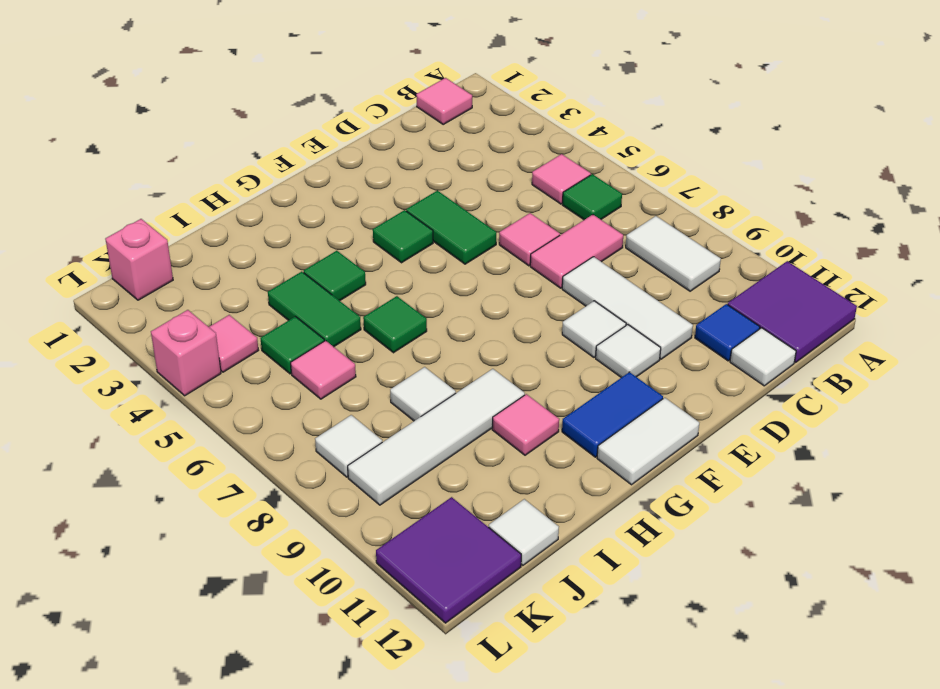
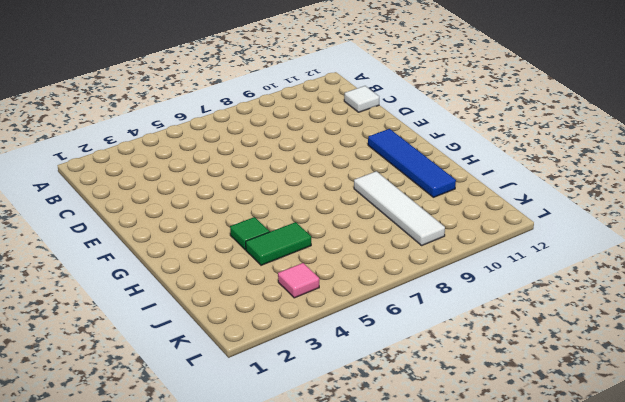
blue 1x4 tile [368,129,456,197] -> blue 1x2 tile [562,372,663,457]
none -> purple 2x2 tile [728,261,857,363]
none -> pink 1x1 tile [416,78,472,124]
none -> pink 1x1 tile [532,154,591,204]
none -> green 1x1 tile [562,174,622,220]

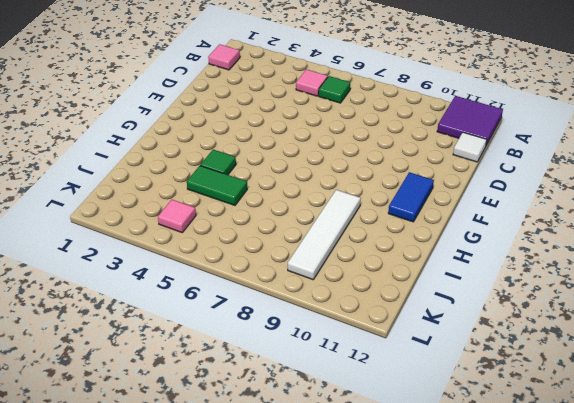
none -> white 1x2 tile [626,216,721,291]
none -> pink 1x2 tile [530,215,623,288]
none -> blue 1x1 tile [695,304,760,361]
none -> pink 1x1 tile [499,213,560,266]

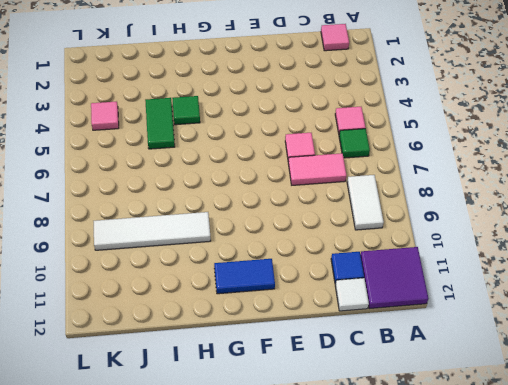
none -> white 1x3 tile [562,257,693,359]
none -> green 1x2 tile [406,191,496,264]
none -> white 1x1 tile [562,301,626,357]
none -> white 1x1 tile [596,325,661,378]

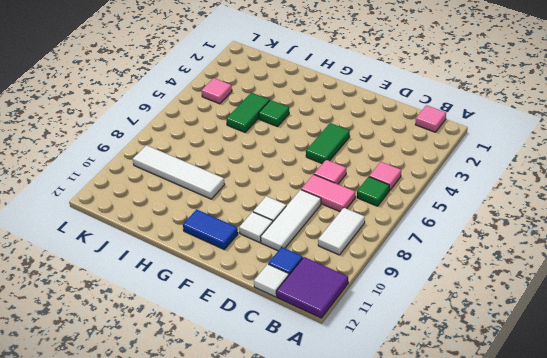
none -> green 1x1 tile [373,210,433,263]
none -> white 1x2 tile [597,398,699,485]
none -> green 1x1 tile [363,296,427,353]
none -> pink 1x1 tile [492,394,559,455]

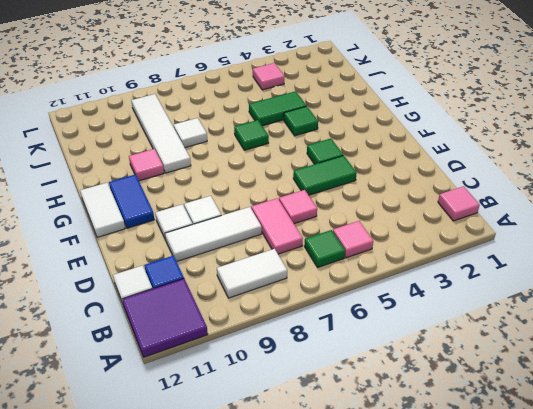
none -> green 1x1 tile [260,316,324,374]
none -> pink 1x1 tile [291,341,356,399]
none -> white 1x1 tile [489,499,559,565]
none -> pink 1x1 brick [105,219,173,300]

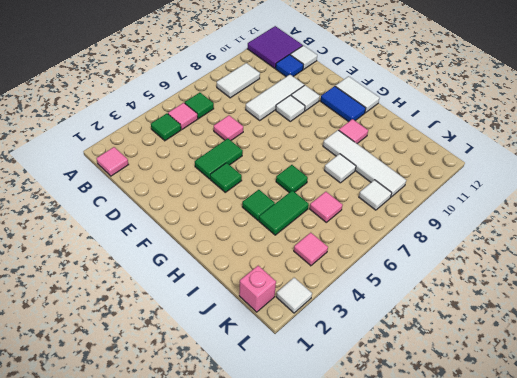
green 1x1 tile [151,114,181,141] -> green 1x1 tile moved to [260,316,324,374]
white 1x1 tile [276,278,312,313] -> white 1x1 tile moved to [489,499,559,565]
none -> pink 1x2 tile [530,215,623,288]
none -> purple 2x2 tile [376,497,521,623]
none -> pink 1x1 brick [151,310,221,396]

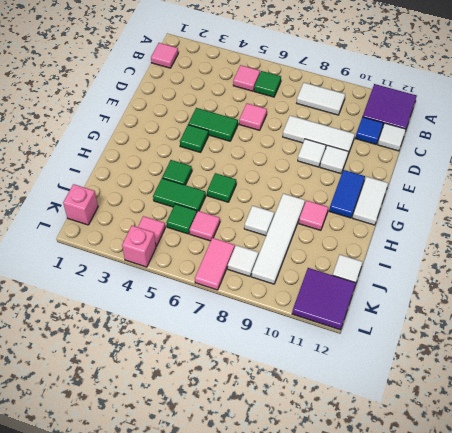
pink 1x2 tile [195,238,235,290] -> pink 1x2 tile moved to [530,215,623,288]

